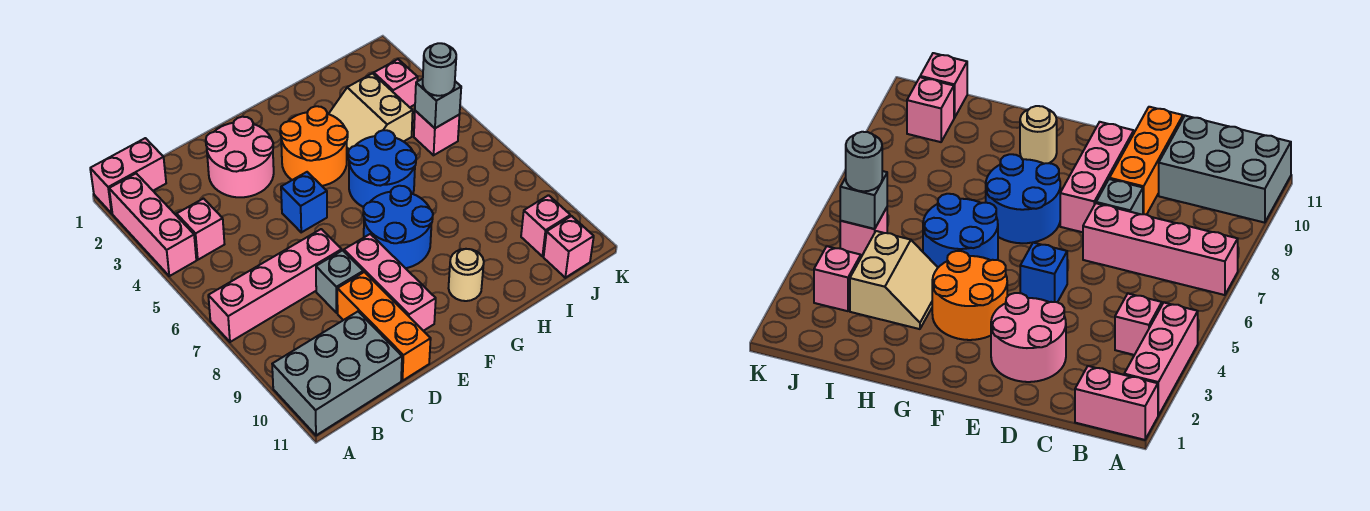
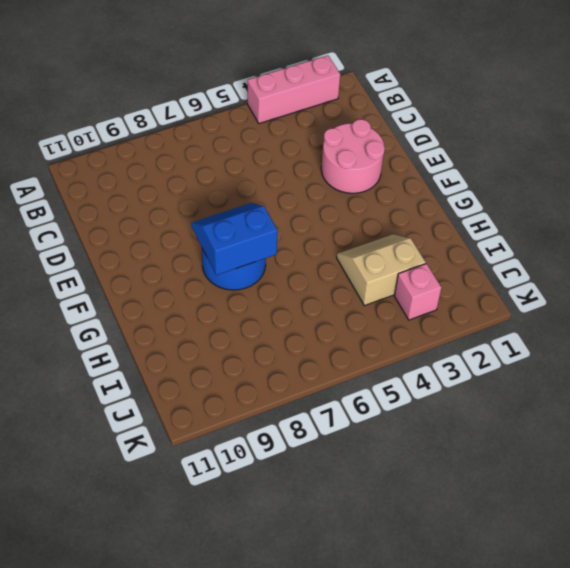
blue 2x2 slope [191,203,278,275] -> none
none -> pink 1x2 brick [90,138,166,213]
none -> pink 1x4 brick [208,229,342,342]
none -> grey 2x3 brick [272,312,402,435]

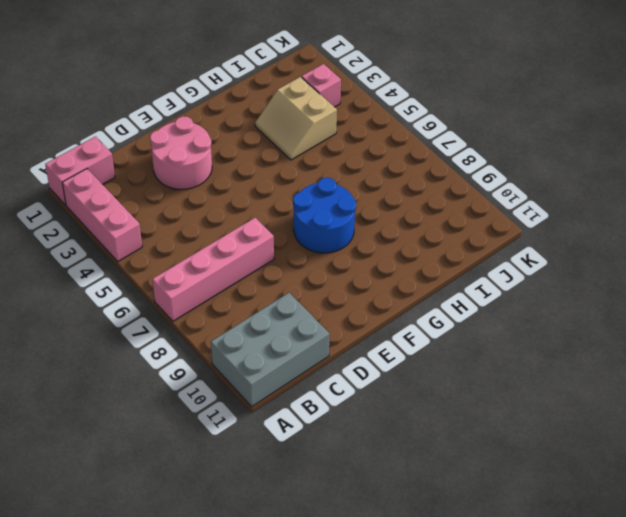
none -> pink 1x1 brick [177,199,225,260]
none -> grey 1x1 brick [316,250,363,313]
none -> orange 1x3 brick [337,272,431,381]

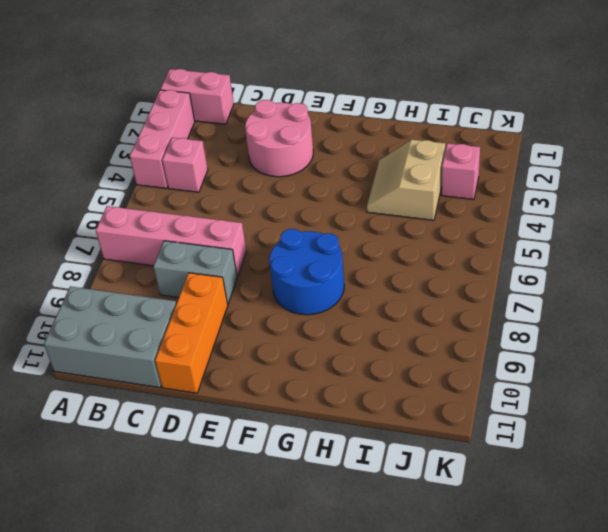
grey 1x2 brick [153,241,237,304] -> grey 1x1 brick [316,250,363,313]
none -> blue 1x1 brick [281,172,327,232]
none -> pink 1x3 brick [344,234,436,331]
none -> orange 2x2 round brick [280,106,348,186]

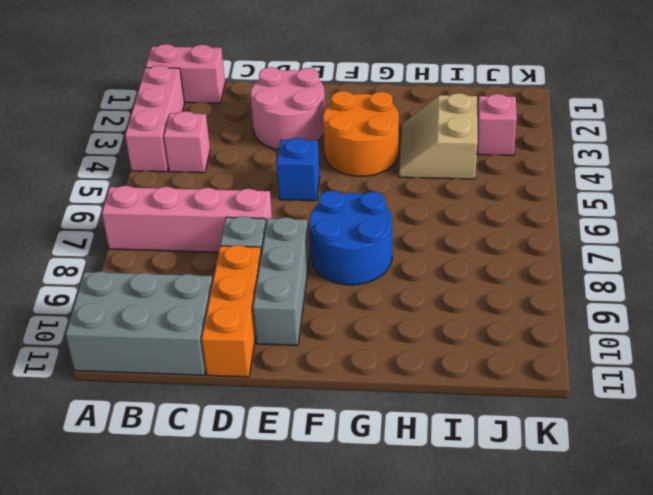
grey 1x3 brick [253,217,310,345] -> pink 1x3 brick [344,234,436,331]
none -> blue 2x2 round brick [348,130,416,207]
none -> tan 1x1 round brick [449,249,484,301]
none -> pink 1x1 brick [414,111,459,155]

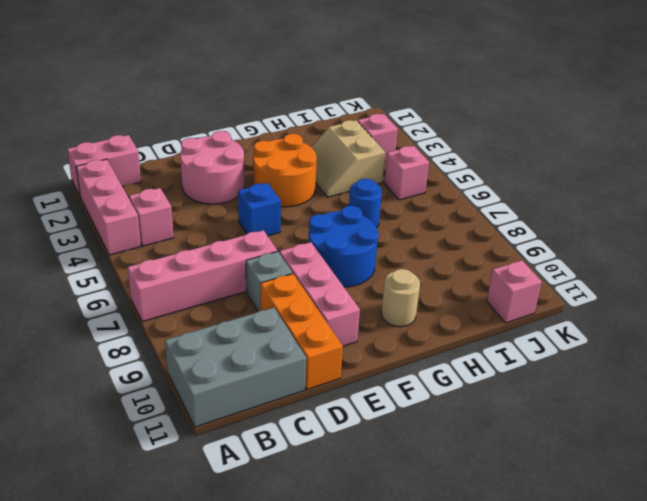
blue 1x1 round brick [349,179,382,227] -> blue 2x2 round brick [348,130,416,207]
none -> pink 1x1 brick [521,195,570,256]
none -> grey 1x1 brick [415,79,461,128]
none -> grey 1x1 round brick [423,43,456,96]

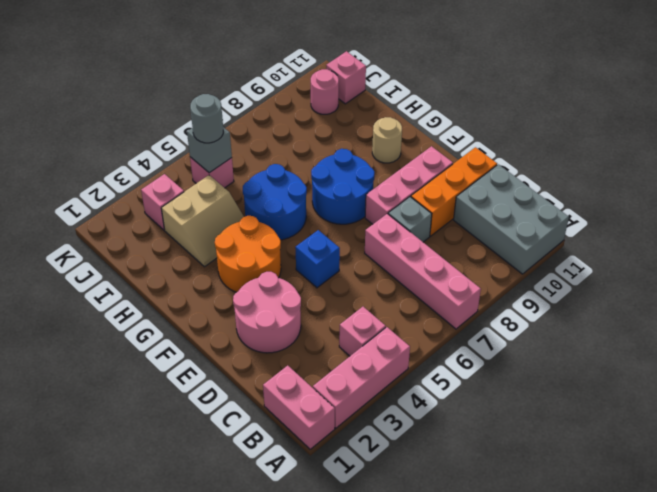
pink 1x1 round brick [311,69,339,114] -> pink 1x1 brick [521,195,570,256]

